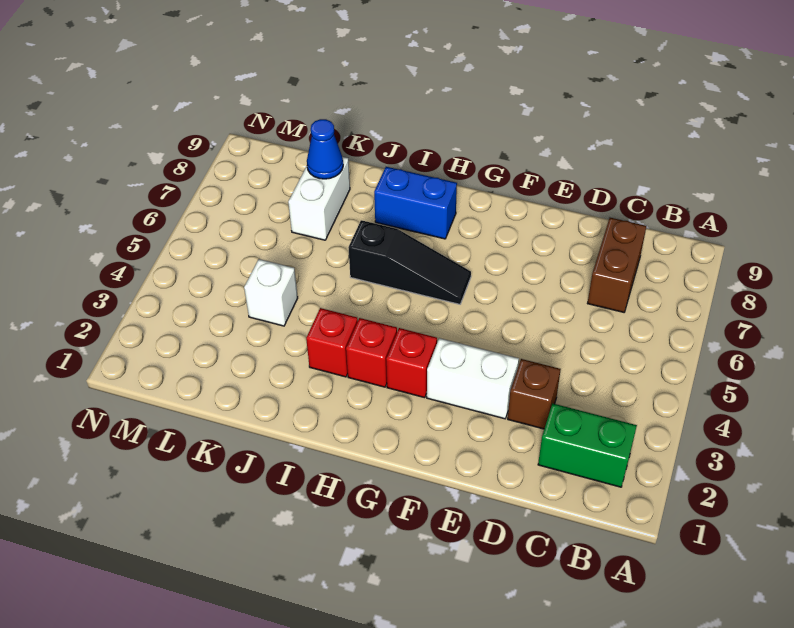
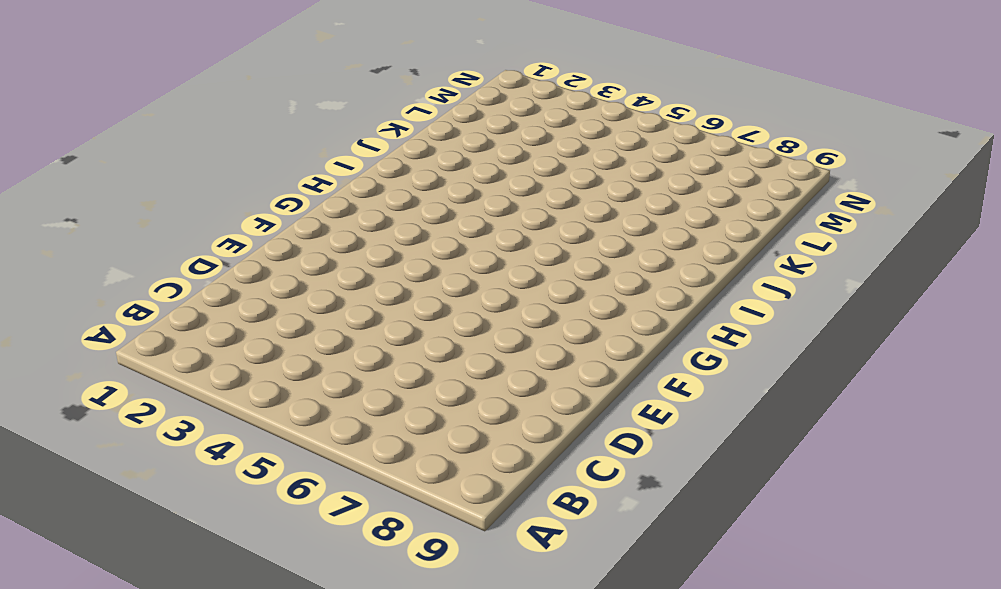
none -> green 1x2 brick [538,403,637,487]
none -> brown 1x2 brick [587,218,646,312]
none -> brown 1x1 brick [508,359,561,429]

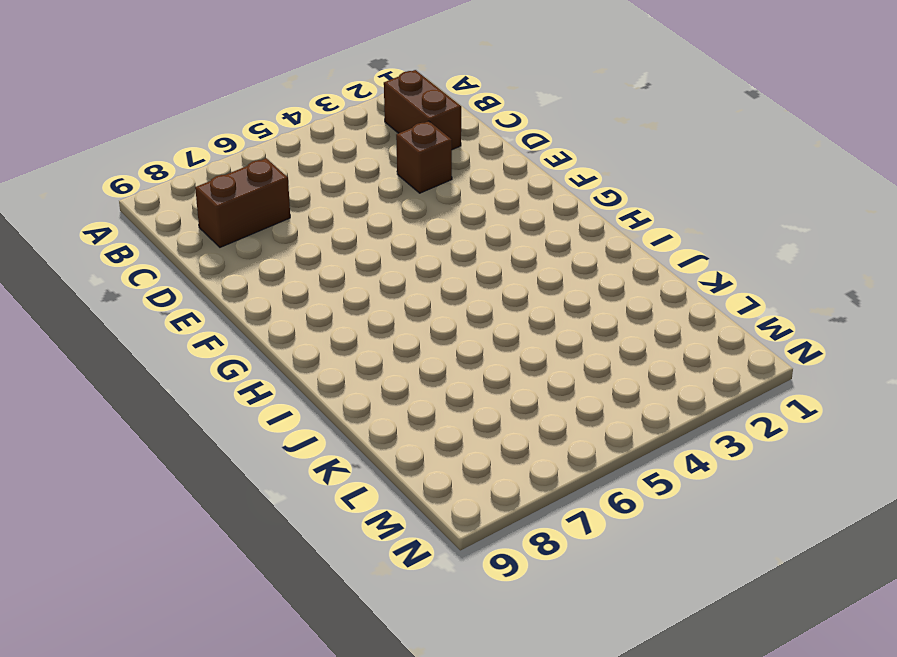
brown 1x2 brick [384,70,461,150] -> green 1x2 brick [538,403,637,487]
none -> white 1x2 brick [427,338,519,419]
none -> red 1x1 brick [386,328,437,398]
none -> black 1x3 slope [348,220,471,304]

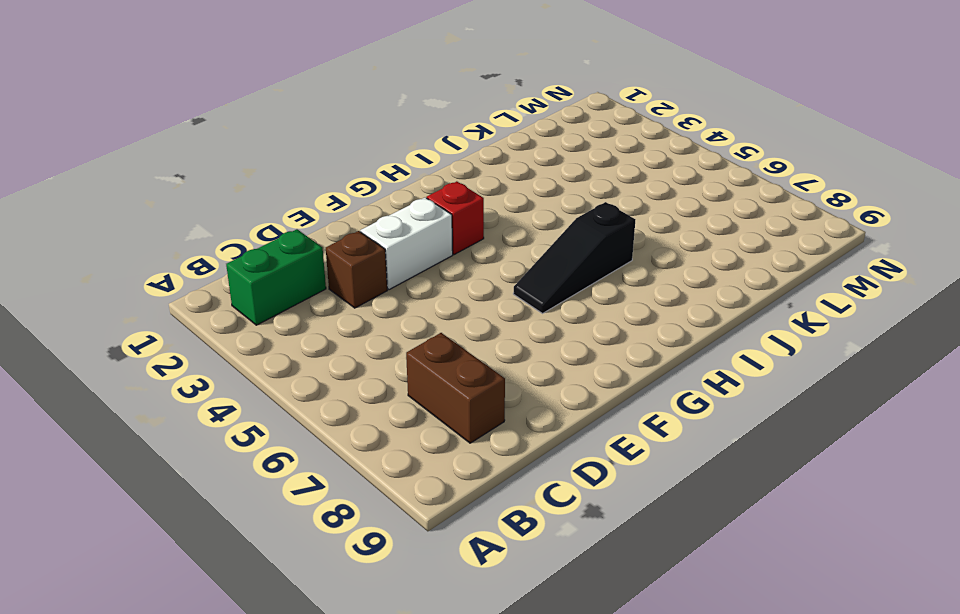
none -> red 1x1 brick [346,318,397,387]
none -> blue 1x2 brick [374,167,457,239]
none -> red 1x1 brick [306,308,358,377]

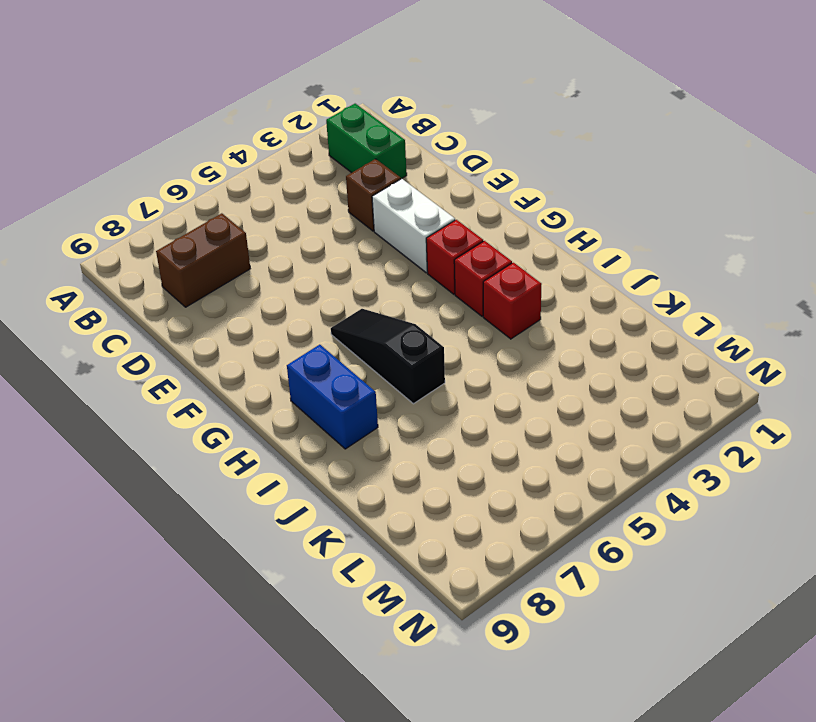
none -> white 1x1 brick [244,259,298,326]
none -> white 1x2 brick [288,157,350,240]
none -> blue 1x1 cone [307,119,343,179]

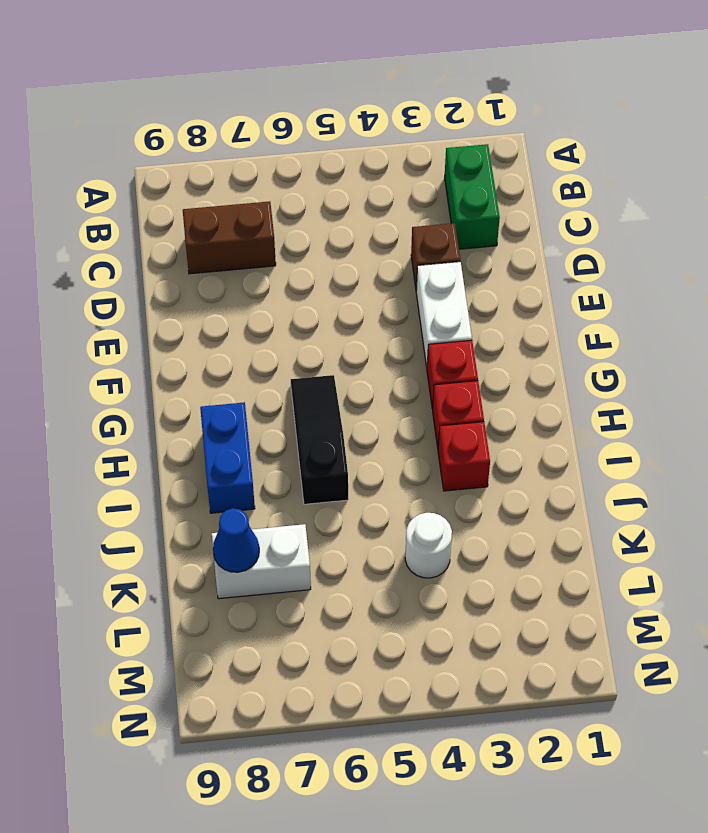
white 1x1 round brick [405,513,452,578] -> white 1x1 brick [244,259,298,326]

